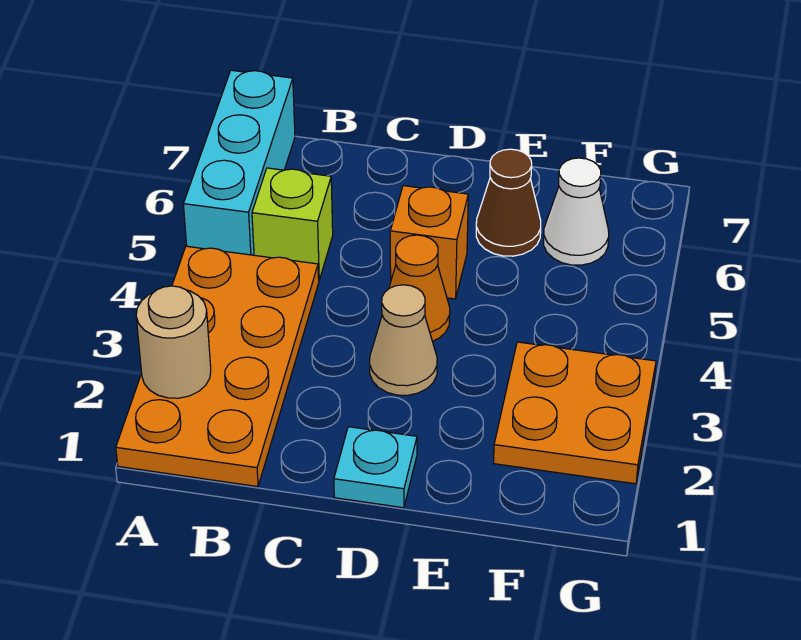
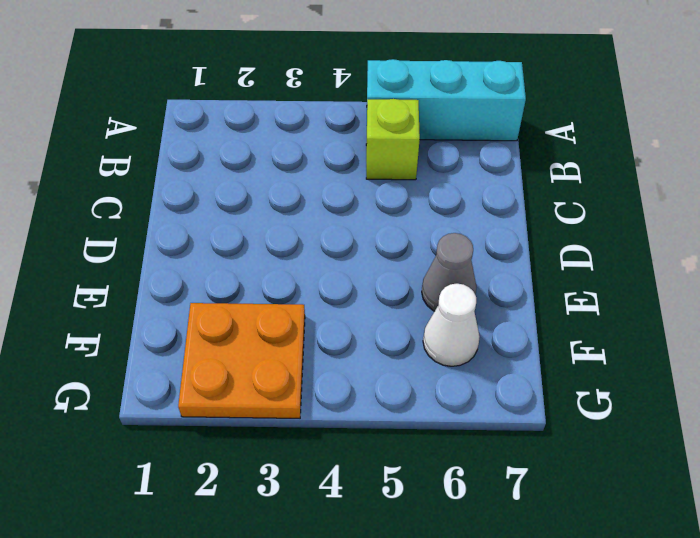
grey 1x1 cone [422,233,477,311] -> brown 1x1 cone [476,149,541,256]
none -> orange 2x4 plate [116,246,319,487]
none -> cyan 1x1 plate [334,427,417,508]

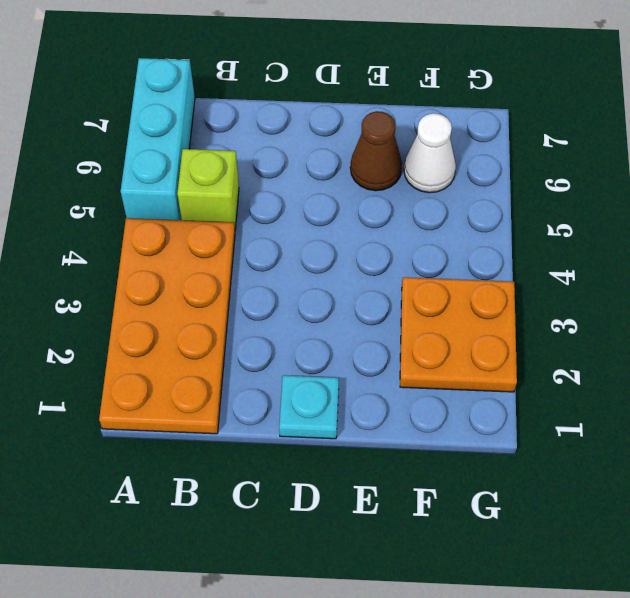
none -> tan 1x1 cone [370,285,437,395]
none -> orange 1x1 cone [389,235,450,341]

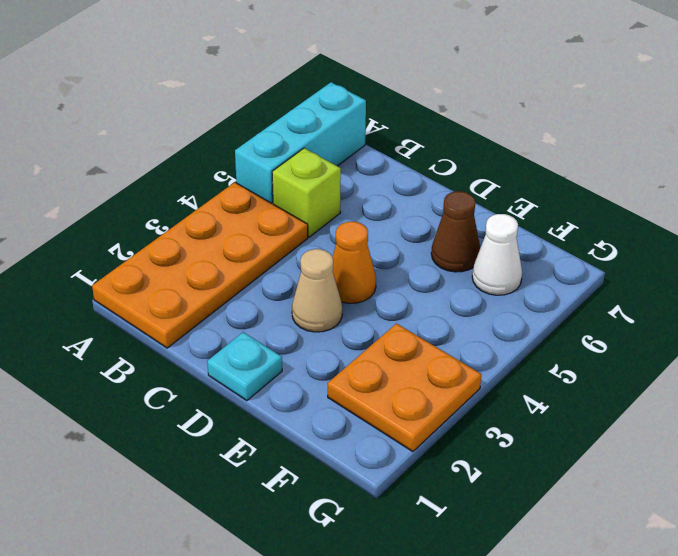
none -> orange 1x1 brick [390,186,468,299]
none -> tan 1x1 round brick [136,286,211,398]

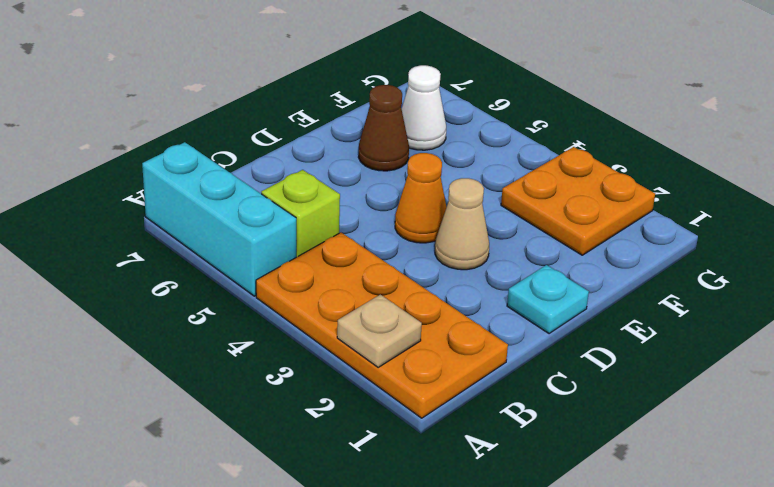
tan 1x1 plate [337,295,422,367] -> tan 1x1 round brick [136,286,211,398]
none -> orange 1x1 brick [390,186,468,299]

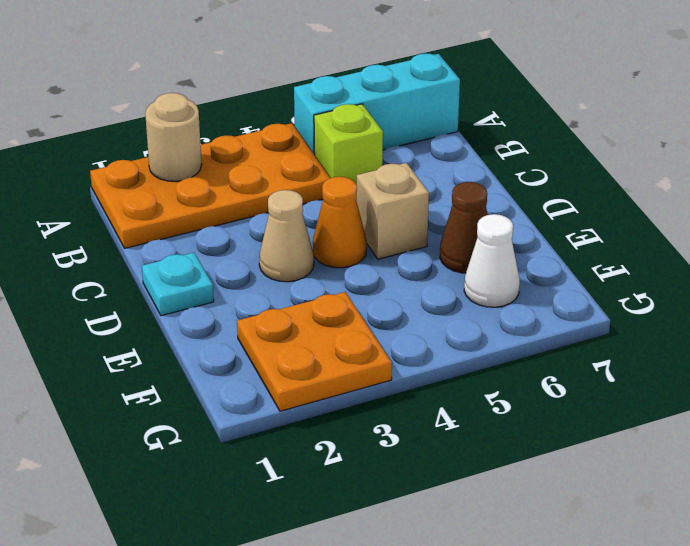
tan 1x1 brick [357,163,429,259] -> orange 1x1 brick [390,186,468,299]

